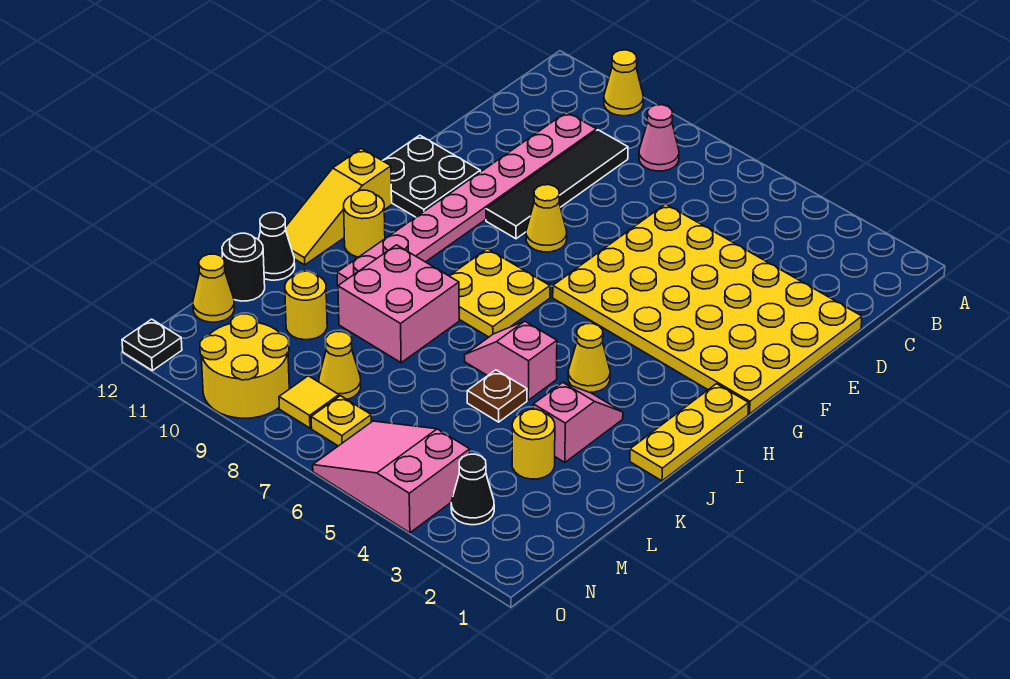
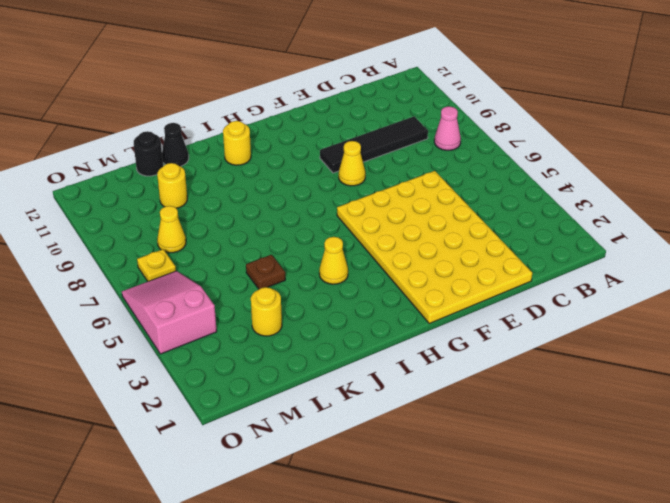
none -> yellow 1x1 cone [604,50,643,116]
none -> pink 1x8 plate [337,112,597,285]
none -> black 2x2 plate [383,135,480,217]

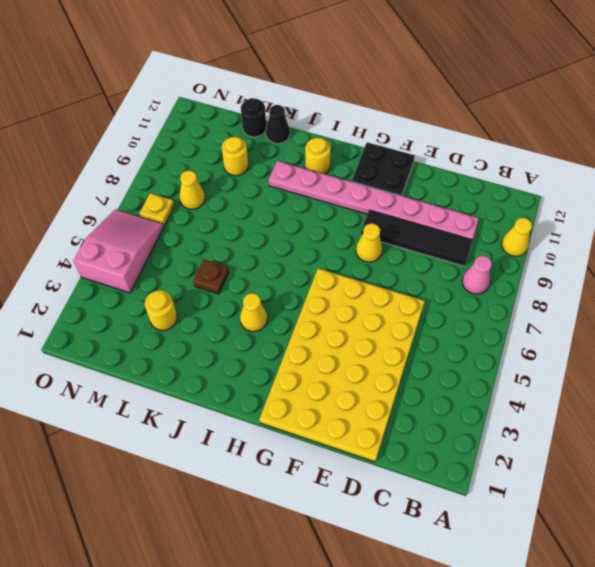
none -> yellow 1x3 plate [630,384,749,481]
none -> yellow 2x2 plate [449,249,550,337]
none -> yellow 1x3 slope [285,149,392,265]

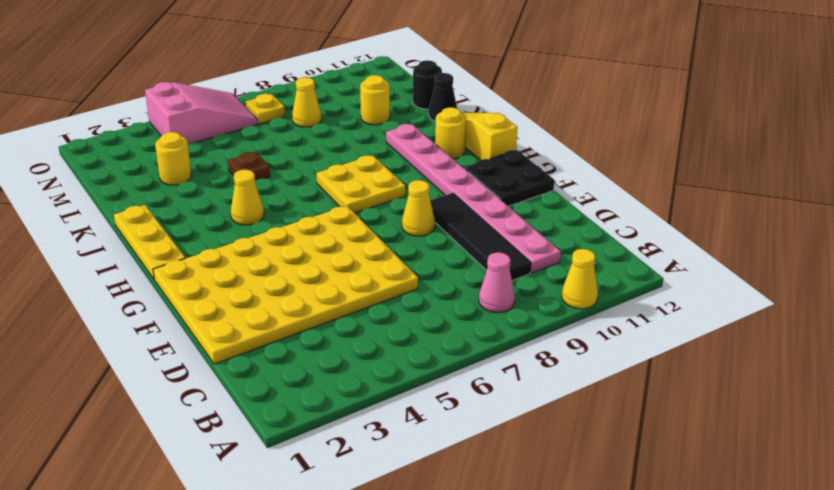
none -> pink 1x2 slope [533,382,623,462]
none -> pink 1x2 slope [465,321,557,400]
none -> pink 2x2 brick [338,245,459,363]

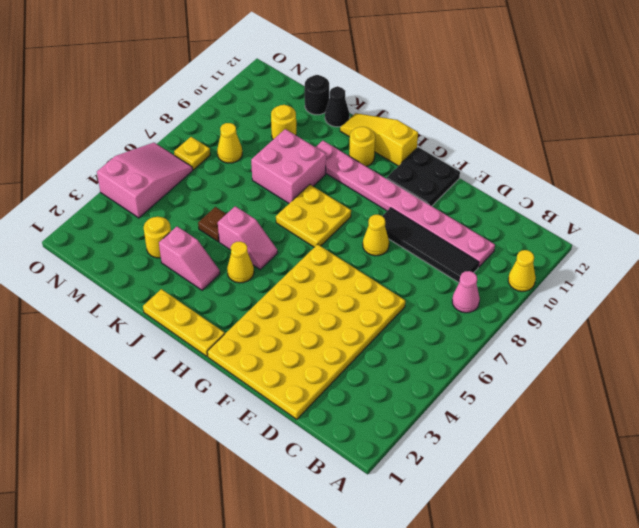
pink 1x2 slope [218,206,277,269] -> pink 1x2 slope turned to [465,321,557,400]
none -> yellow 1x1 cone [193,254,234,322]
none -> black 1x1 cone [451,454,494,525]
none -> yellow 1x1 tile [279,376,339,428]

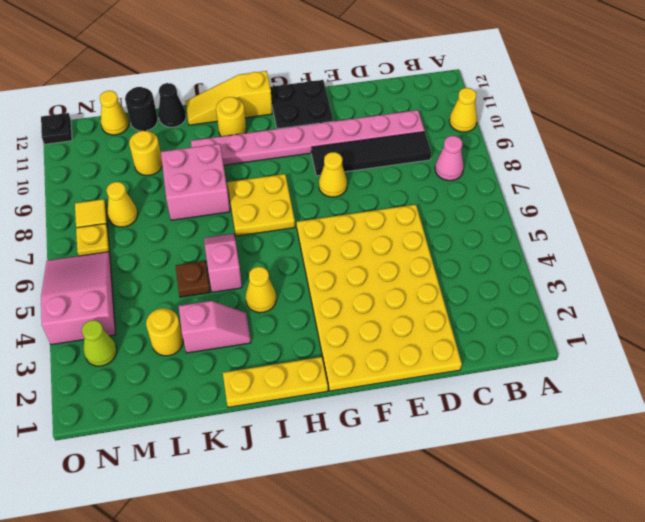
lime 1x1 cone [82,320,117,366] -> black 1x1 cone [451,454,494,525]
none -> yellow 2x2 round brick [200,314,289,418]

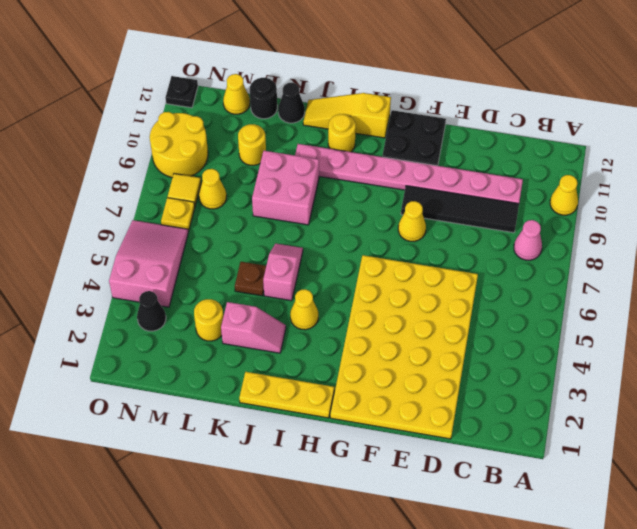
none -> yellow 2x2 plate [449,249,550,337]

